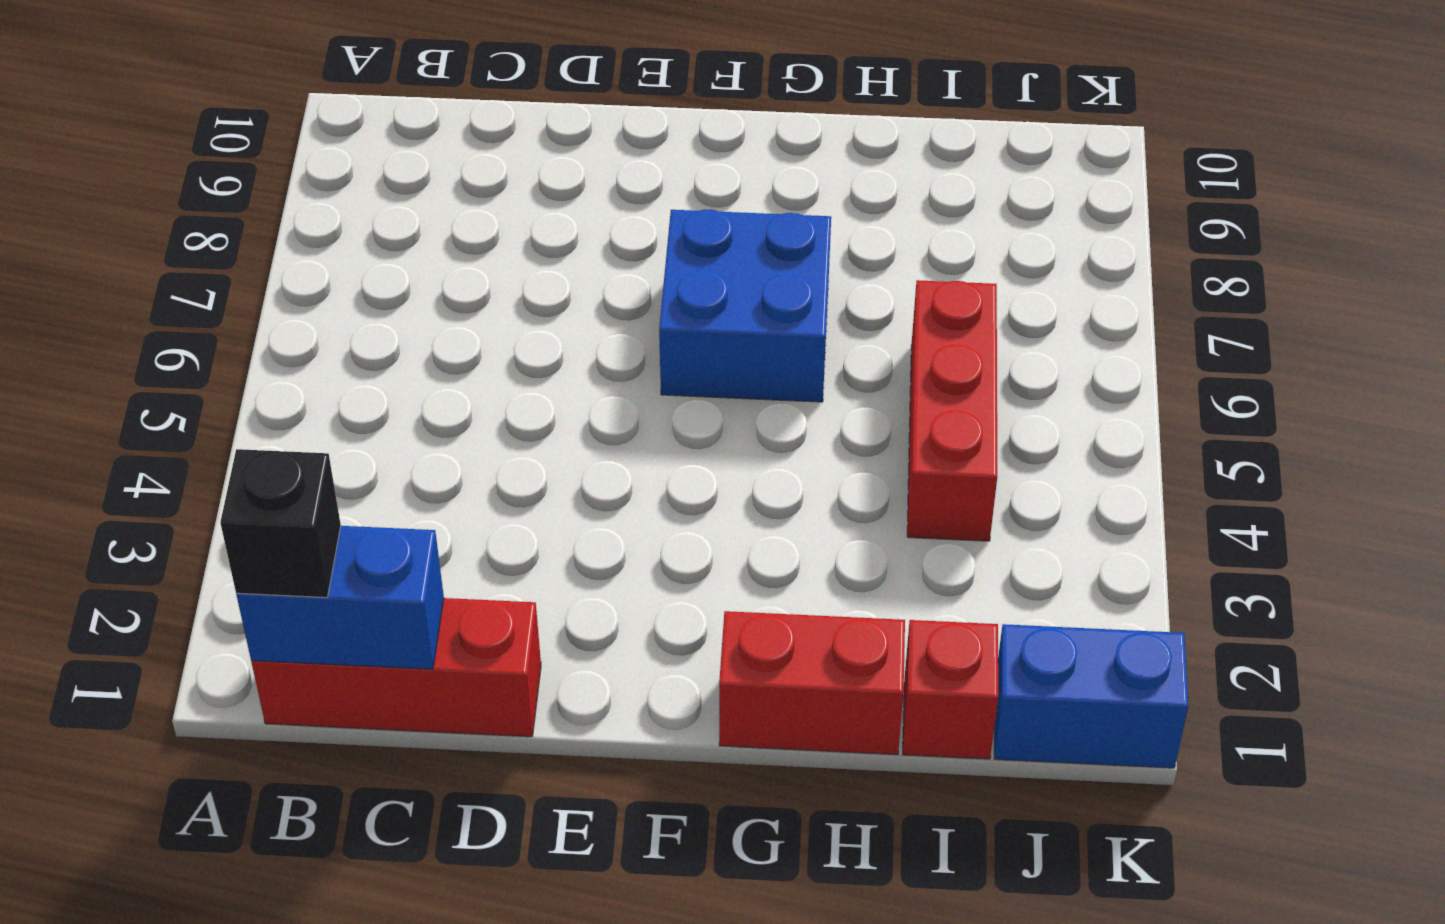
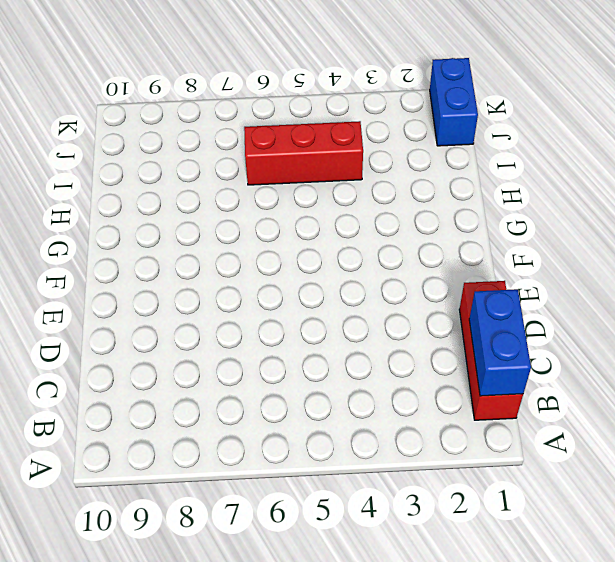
none -> blue 2x2 brick [659,209,831,402]
none -> red 1x2 brick [719,611,905,755]

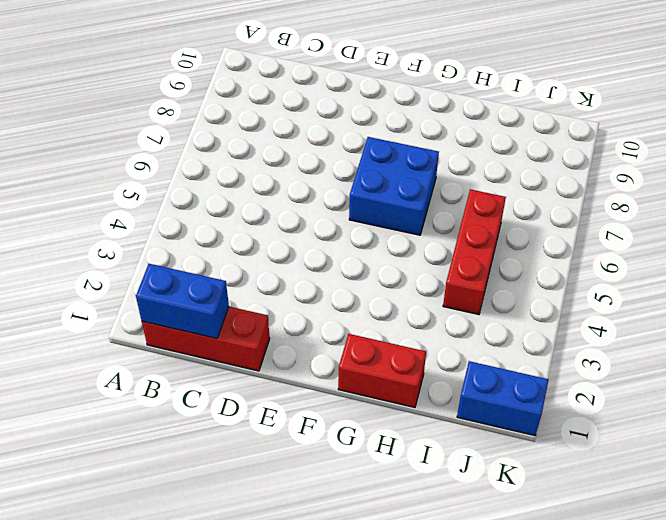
none -> red 1x1 brick [903,620,998,759]
none -> black 1x1 brick [220,449,341,598]

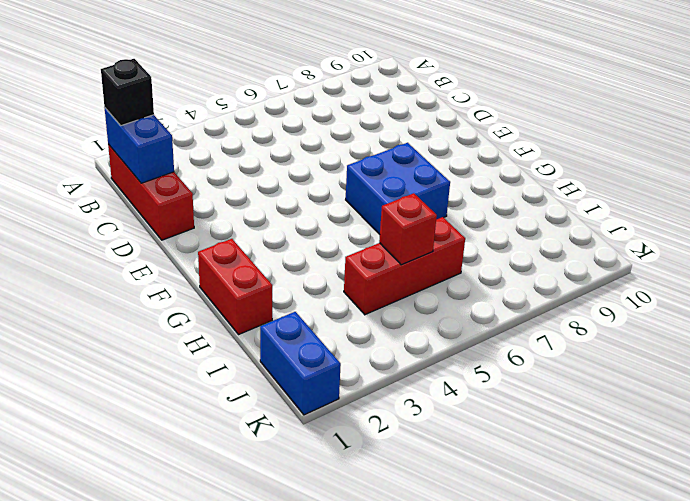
red 1x1 brick [379,193,437,265] -> red 1x1 brick moved to [903,620,998,759]

